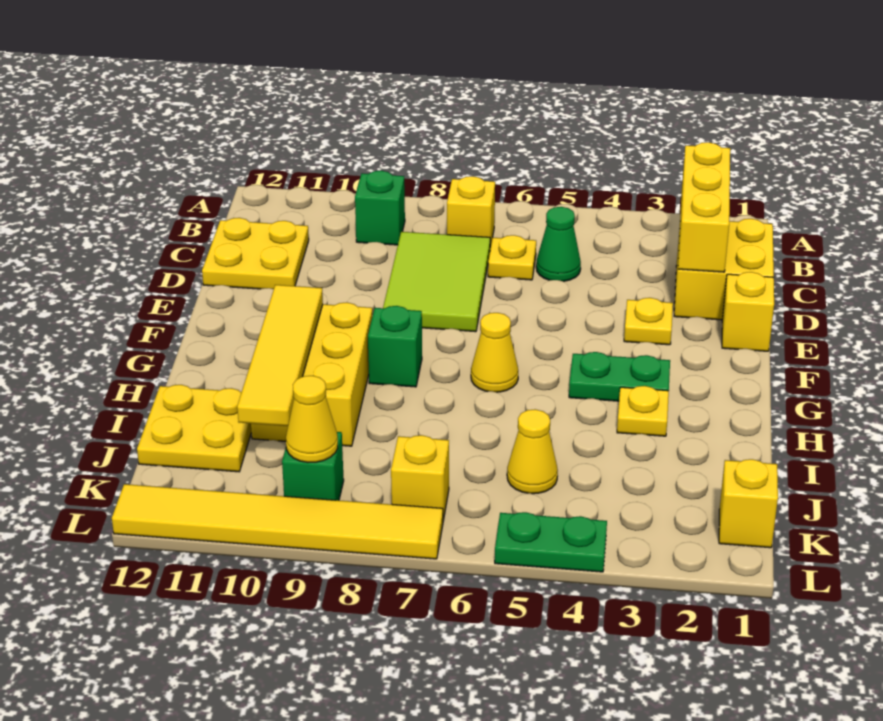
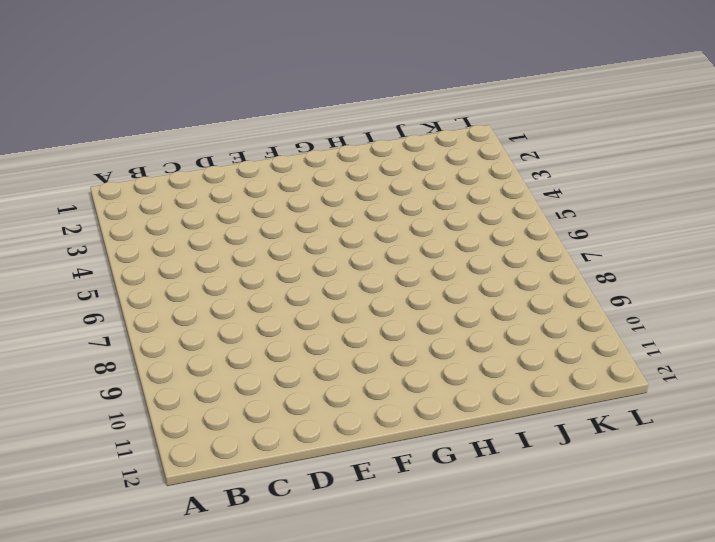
none -> yellow 1x1 brick [447,176,495,249]
none -> green 1x1 brick [355,171,405,245]
none -> yellow 2x2 brick [674,219,774,320]

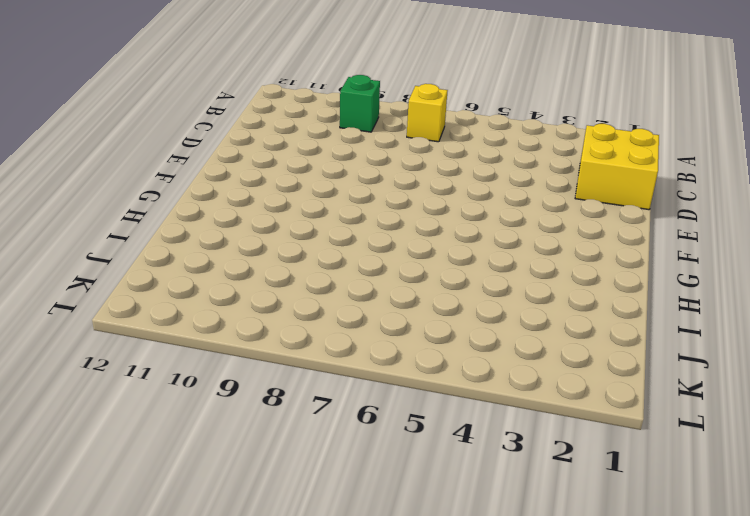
none -> green 1x1 cone [536,207,581,281]
none -> yellow 1x1 plate [488,235,536,280]
none -> lime 2x3 tile [383,232,490,332]

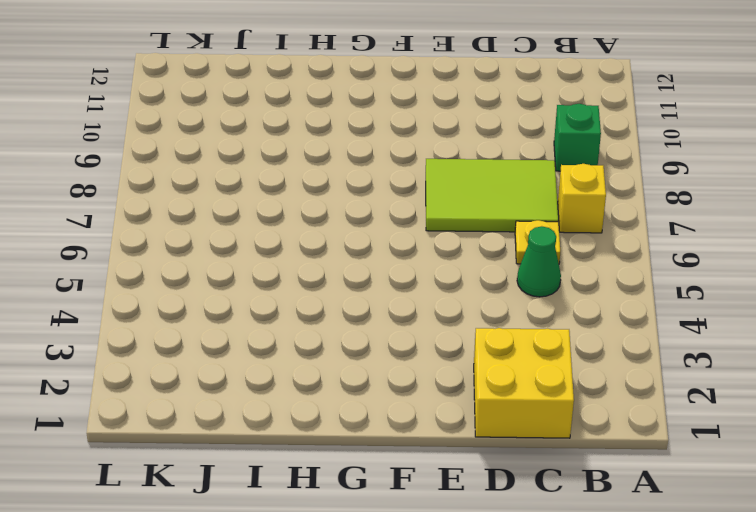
none -> yellow 2x2 plate [202,218,309,289]
none -> yellow 1x1 brick [722,272,774,351]
none -> yellow 1x1 plate [624,298,673,345]

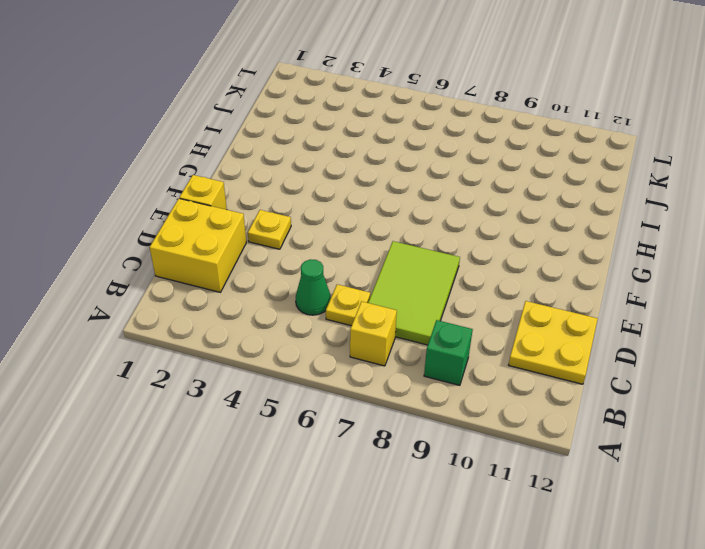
none -> green 1x2 plate [569,352,670,401]
none -> yellow 1x1 cone [471,313,518,392]
none -> green 1x1 brick [368,306,422,387]

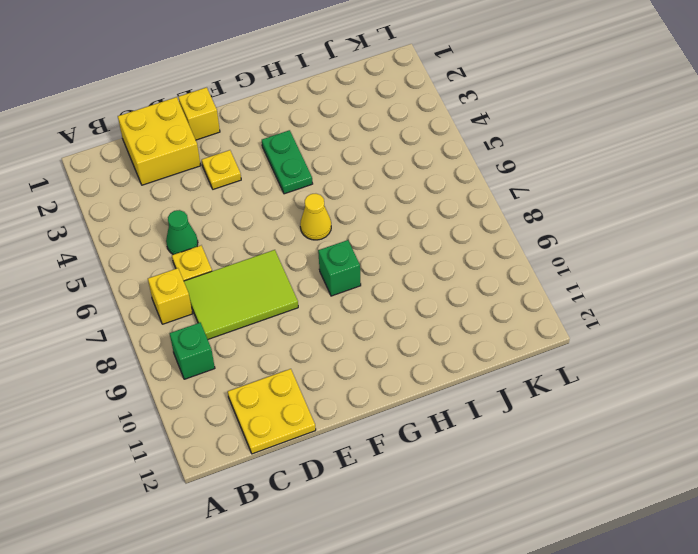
none -> yellow 2x3 brick [251,302,372,446]
none -> yellow 1x1 plate [617,386,669,436]
none -> yellow 2x2 plate [137,385,251,472]

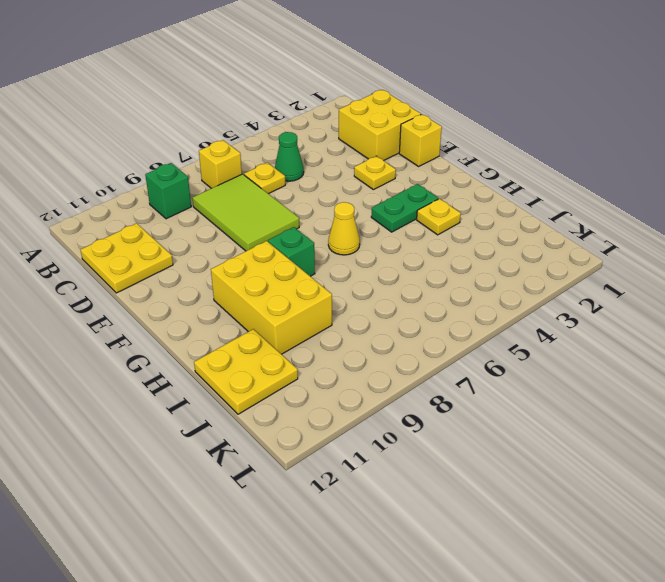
none -> yellow 1x1 cone [507,409,558,494]
none -> yellow 1x1 brick [719,459,778,548]
none -> yellow 1x1 brick [391,435,449,521]

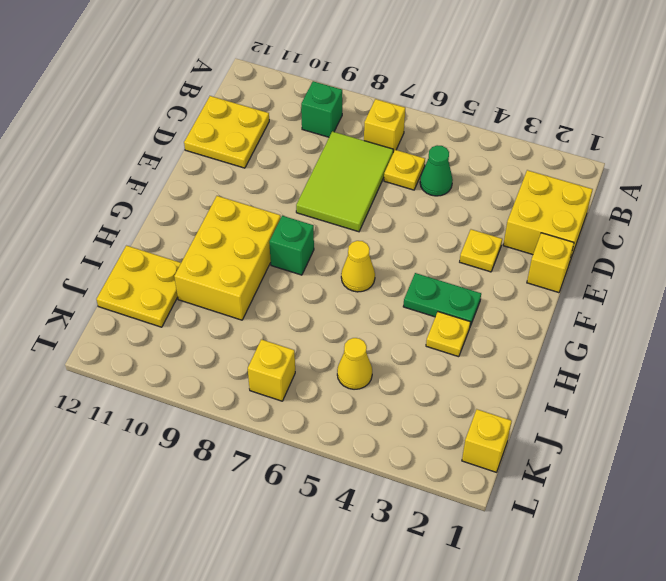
none -> green 1x1 brick [282,432,344,500]
none -> green 1x2 plate [495,512,607,572]
none -> yellow 1x6 tile [112,484,443,559]

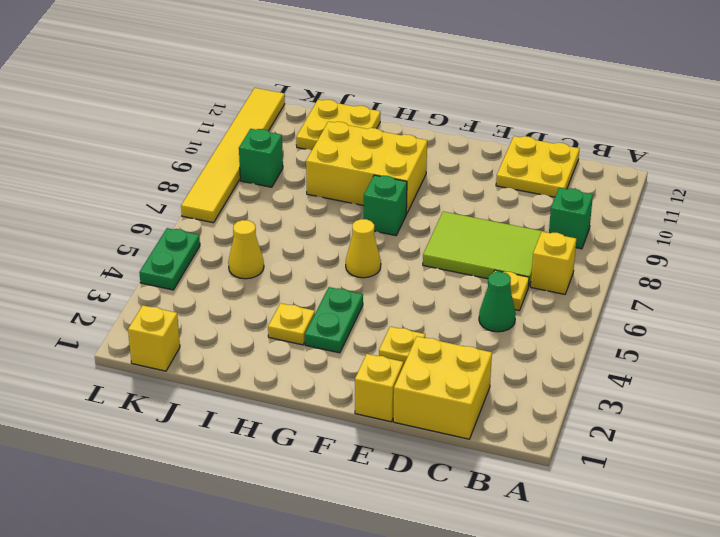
none -> yellow 1x1 brick [391,435,449,521]
none -> yellow 1x3 brick [678,142,730,272]
none -> yellow 1x4 tile [237,285,323,426]

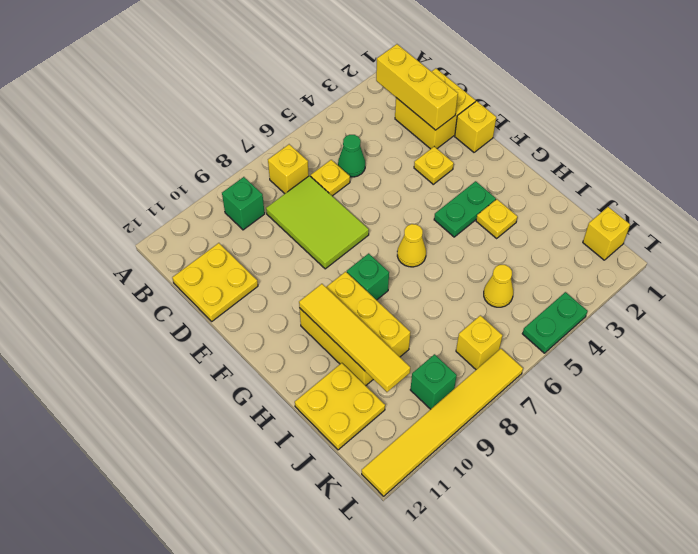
none -> yellow 1x1 cone [286,376,338,462]

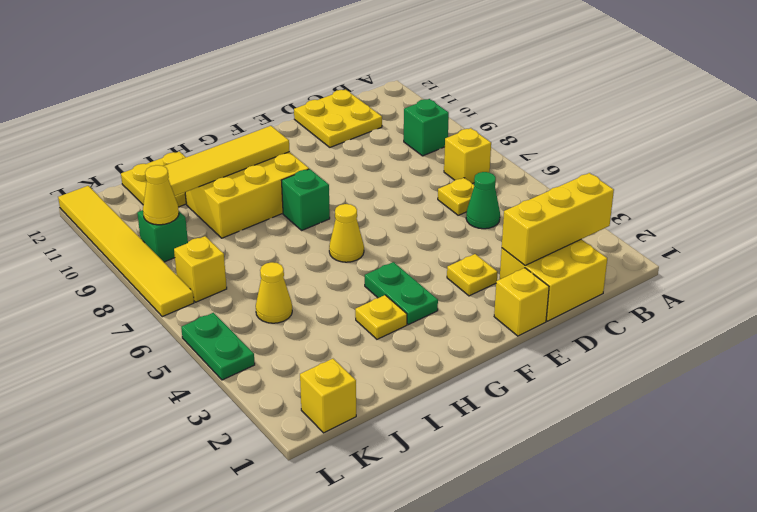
none -> lime 2x3 tile [383,232,490,332]

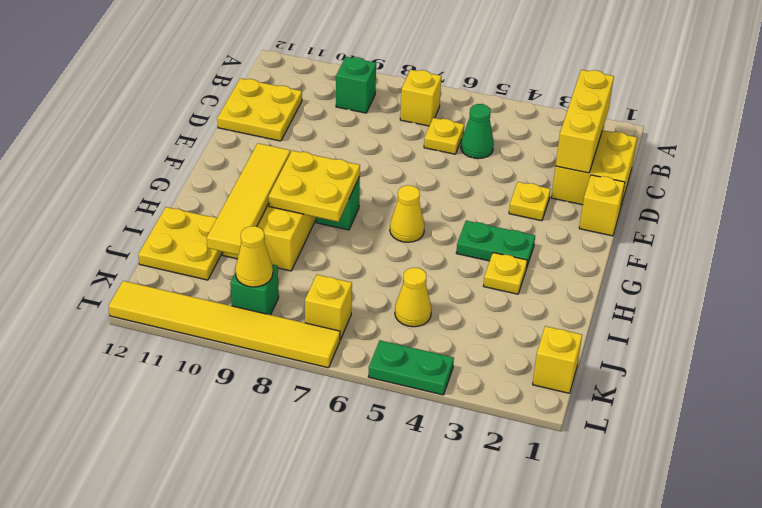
yellow 2x2 plate [269,151,360,222] -> none
none -> lime 2x3 tile [383,232,490,332]

